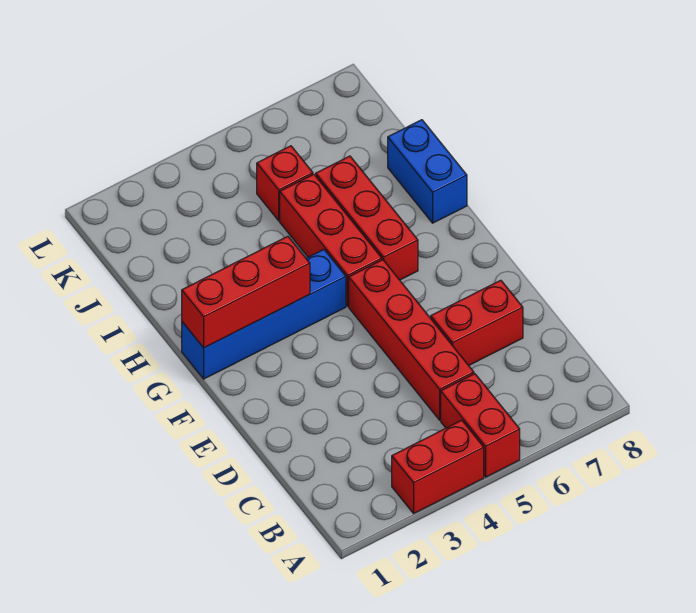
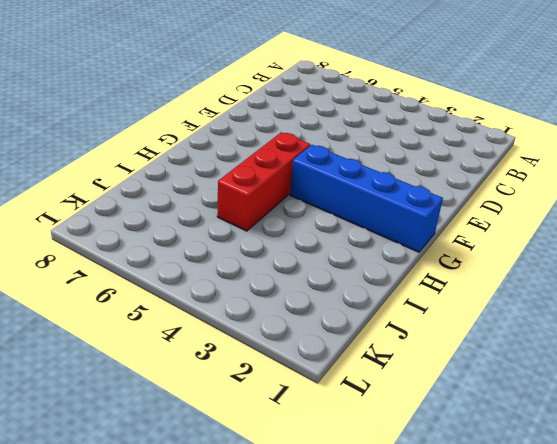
none -> red 1x2 brick [392,420,484,513]
none -> red 1x2 brick [441,374,520,477]

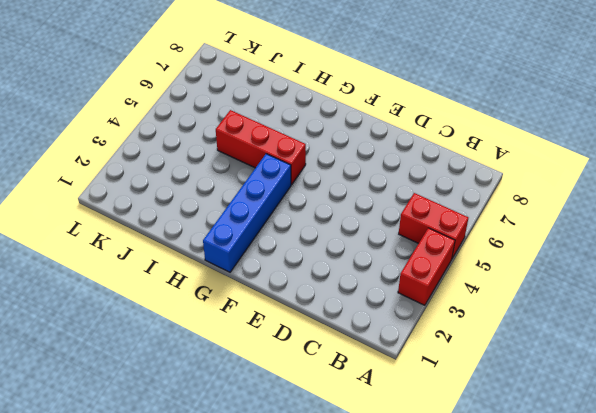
none -> red 1x4 brick [349,260,474,420]
none -> red 1x2 brick [431,280,523,365]

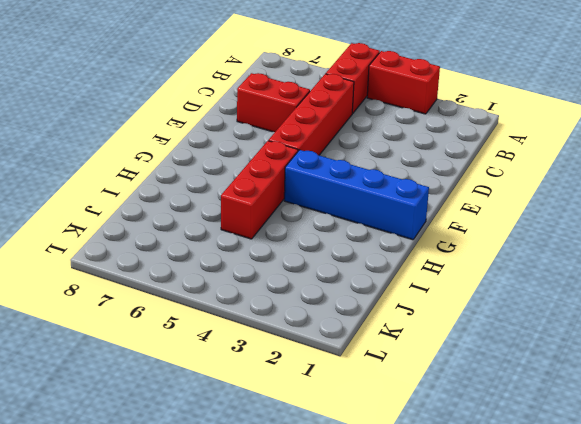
none -> red 1x3 brick [316,156,418,280]
none -> blue 1x2 brick [388,120,467,223]

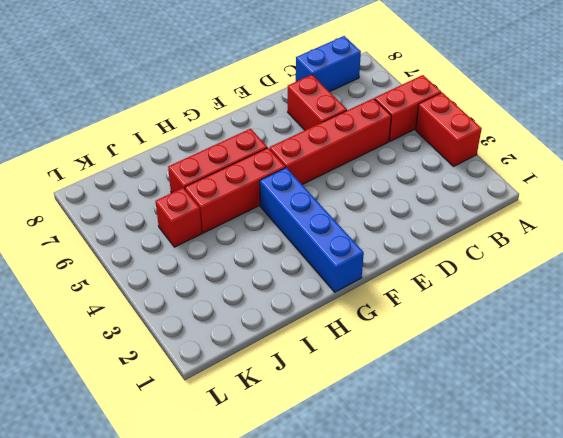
blue 1x2 brick [296,36,361,92] -> blue 1x2 brick moved to [388,120,467,223]
none -> red 1x3 brick [182,236,310,348]

